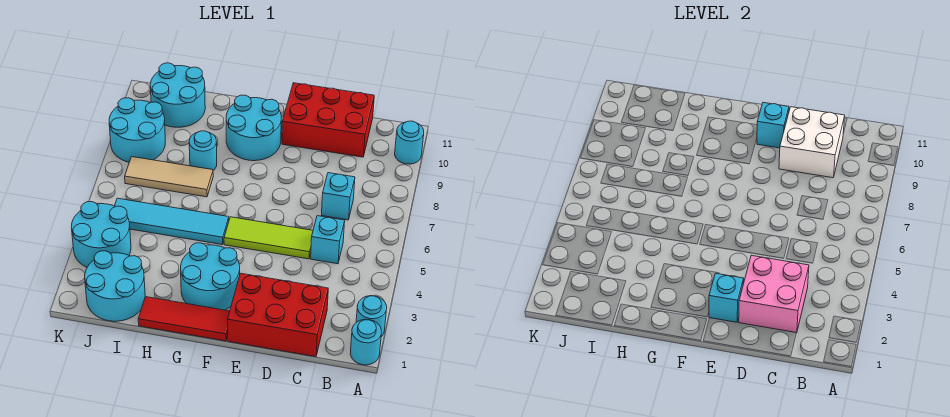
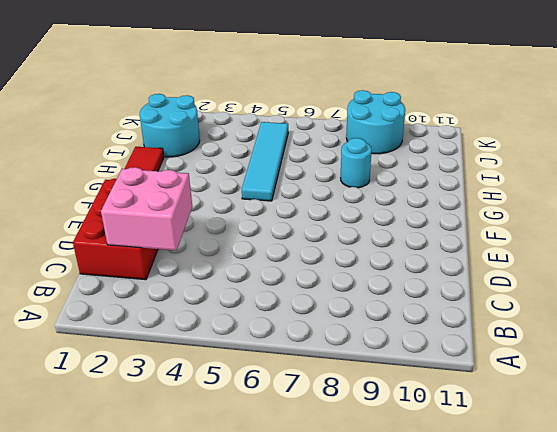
none -> cyan 1x1 round brick [350,319,381,365]
none -> cyan 1x1 round brick [356,296,387,337]
none -> cyan 1x1 round brick [395,121,424,164]

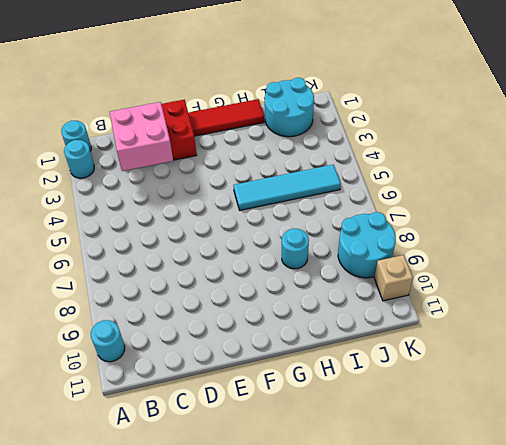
tan 1x1 brick [374,255,413,301] -> none
none -> cyan 1x1 brick [311,216,345,264]
none -> cyan 1x1 brick [322,173,355,220]
none -> red 2x3 brick [282,83,374,157]

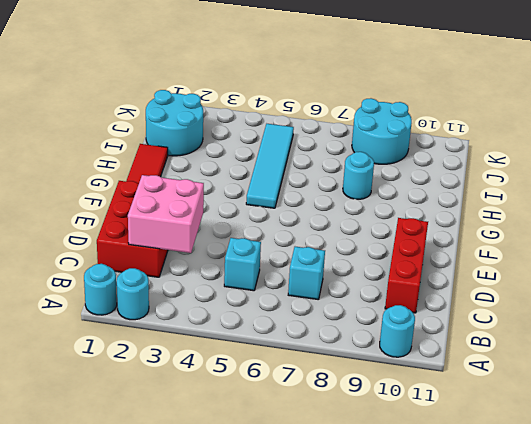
red 1x3 brick [385,218,428,313] -> red 2x3 brick [282,83,374,157]
none -> lime 1x3 tile [224,217,313,259]
none -> cyan 2x2 round brick [181,243,240,310]
none -> cyan 2x2 round brick [226,95,281,161]

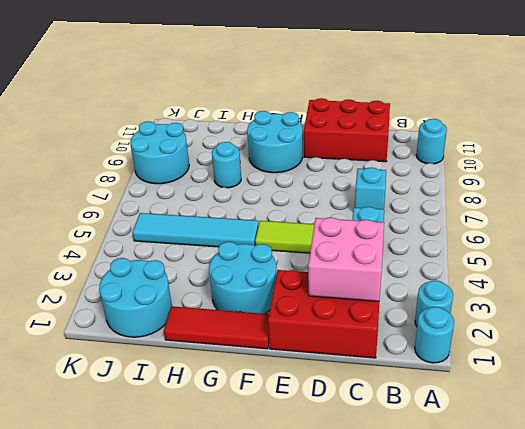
none -> tan 1x3 tile [125,157,213,197]
none -> cyan 2x2 round brick [150,63,205,127]
none -> cyan 2x2 round brick [71,202,131,267]

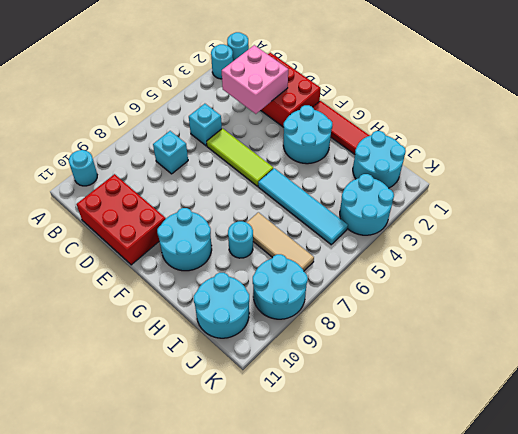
none -> white 2x2 brick [779,107,845,178]
none -> cyan 1x1 brick [709,273,744,322]
none -> cyan 1x1 brick [757,103,789,148]

